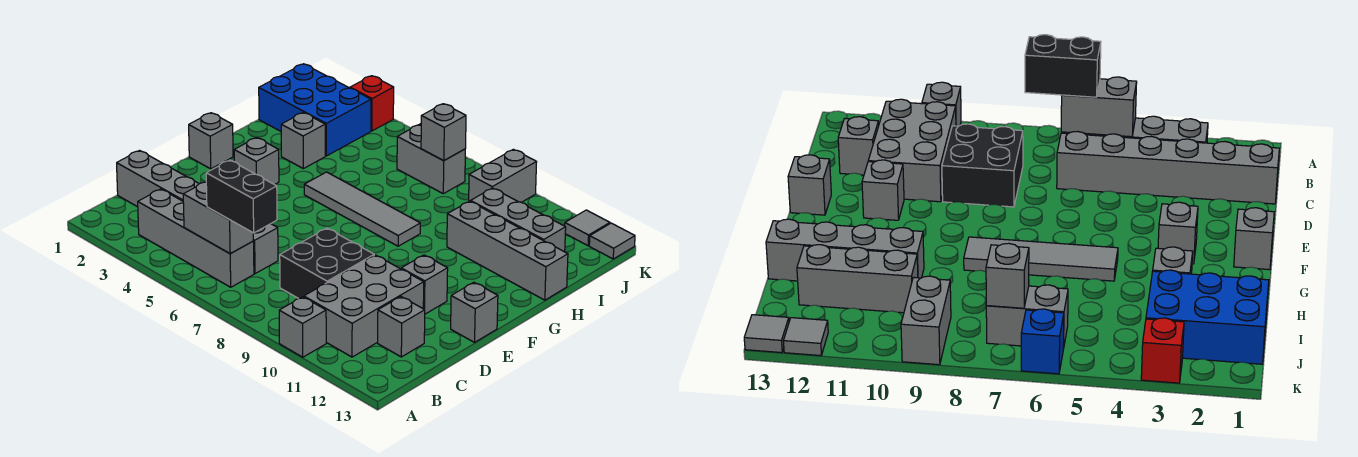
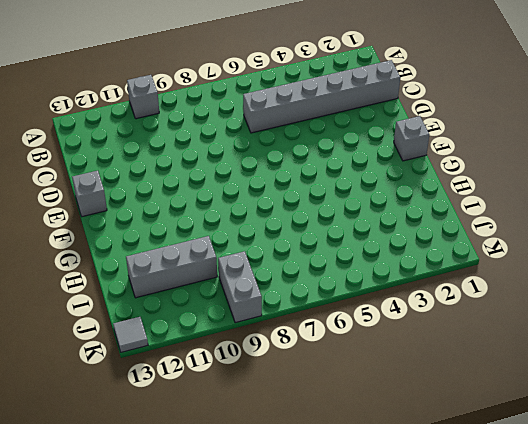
none -> grey 1x4 brick [138,189,254,287]
none -> grey 2x3 brick [304,255,424,357]
none -> black 2x2 brick [280,228,374,299]

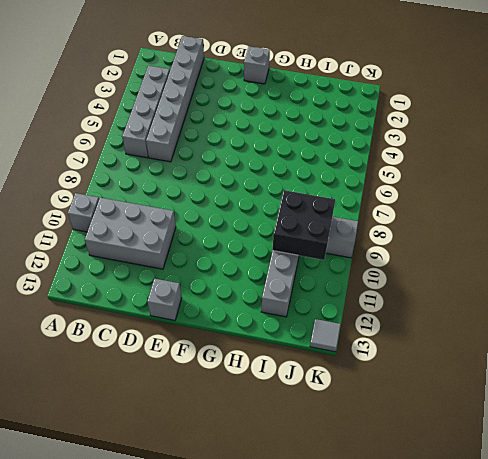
black 2x2 brick [273,190,335,260] -> black 2x2 brick moved to [280,228,374,299]
none -> grey 1x1 brick [378,297,425,357]
none -> grey 1x1 brick [401,255,448,314]
none -> grey 1x1 brick [234,138,279,185]

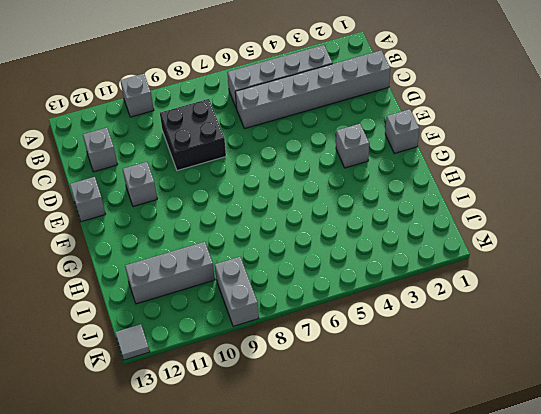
none -> grey 2x3 brick [304,255,424,357]
none -> grey 1x4 tile [304,172,420,246]
none -> grey 1x1 brick [281,112,325,169]

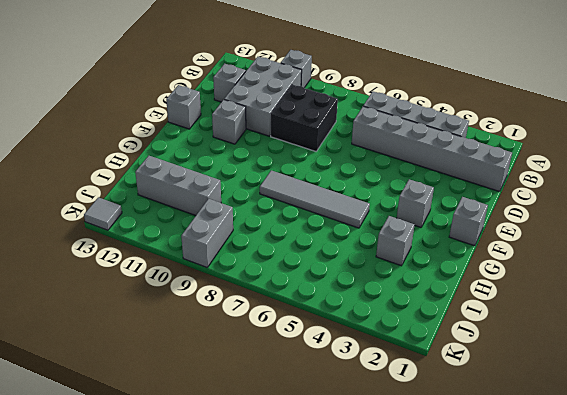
none -> grey 1x4 brick [447,201,568,300]
none -> blue 2x3 brick [259,64,371,156]
none -> grey 1x2 brick [397,125,465,194]

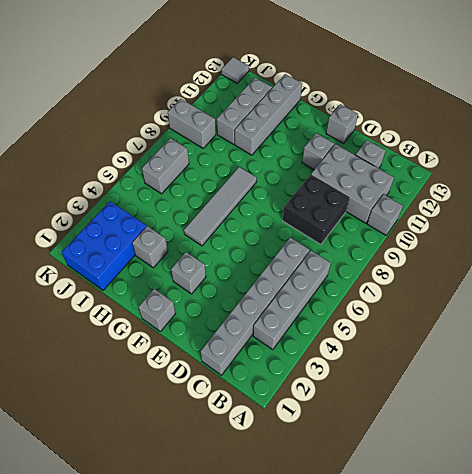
none -> red 1x1 brick [350,76,394,131]
none -> blue 1x1 brick [1021,309,1064,374]
none -> grey 1x1 tile [565,210,610,246]

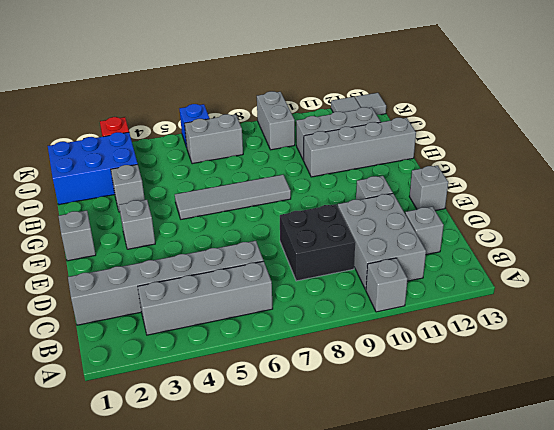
none -> grey 1x2 brick [183,182,253,254]
none -> grey 1x1 brick [421,104,466,161]
none -> black 1x2 brick [206,160,277,233]

